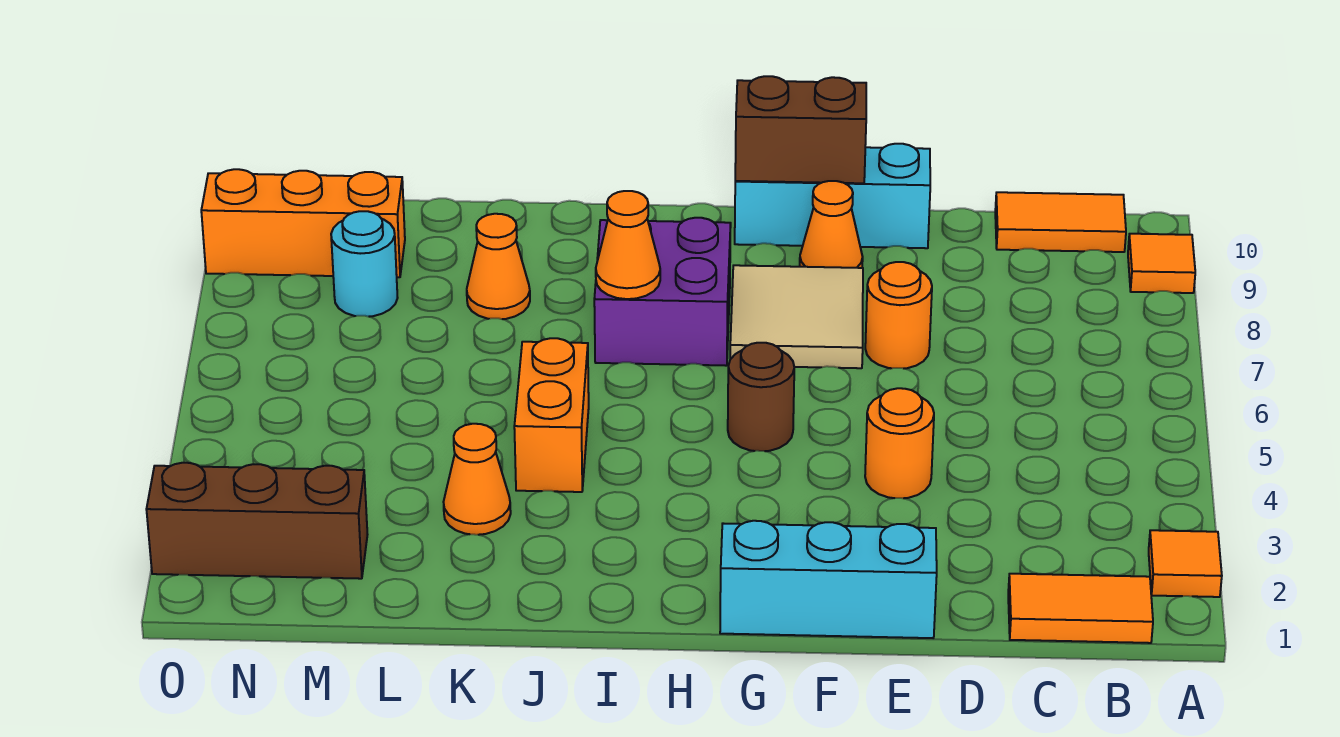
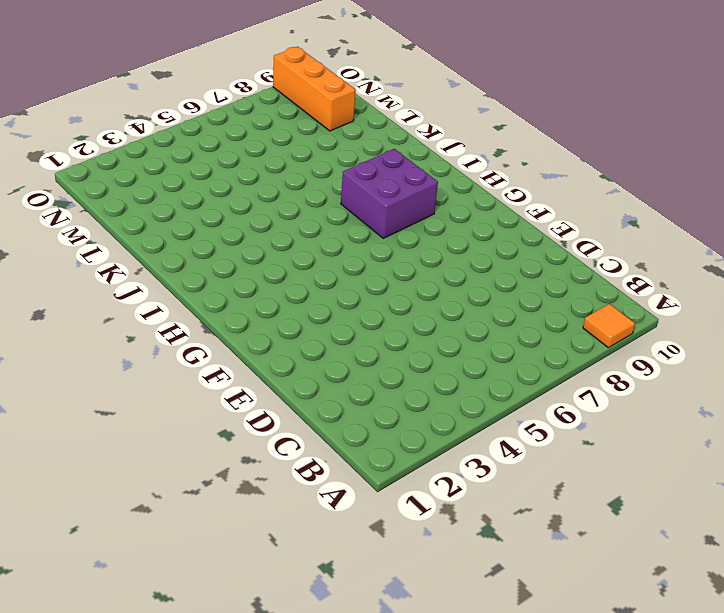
none -> orange 1x1 tile [1149,530,1222,597]
none -> orange 1x2 tile [1008,574,1153,643]
none -> orange 1x2 tile [995,192,1126,252]

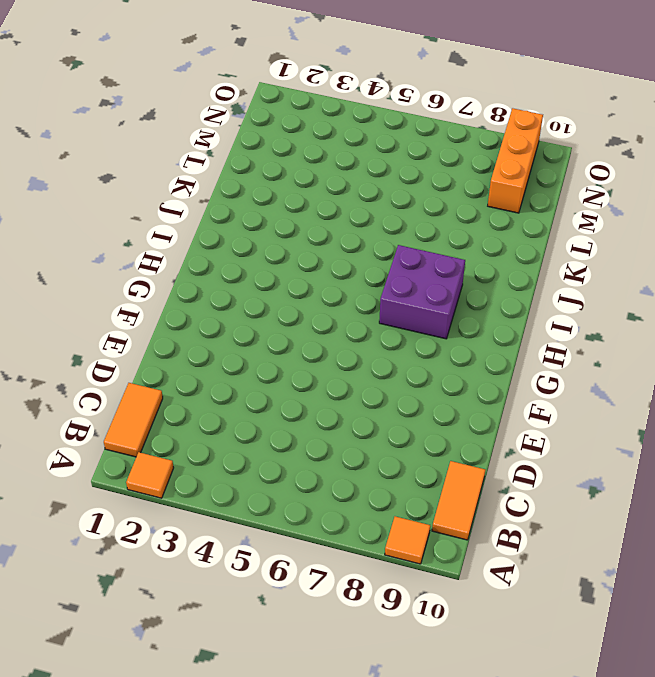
none -> cyan 1x3 brick [720,521,937,638]
none -> orange 1x1 round brick [865,388,934,498]
none -> orange 1x1 round brick [865,262,932,368]

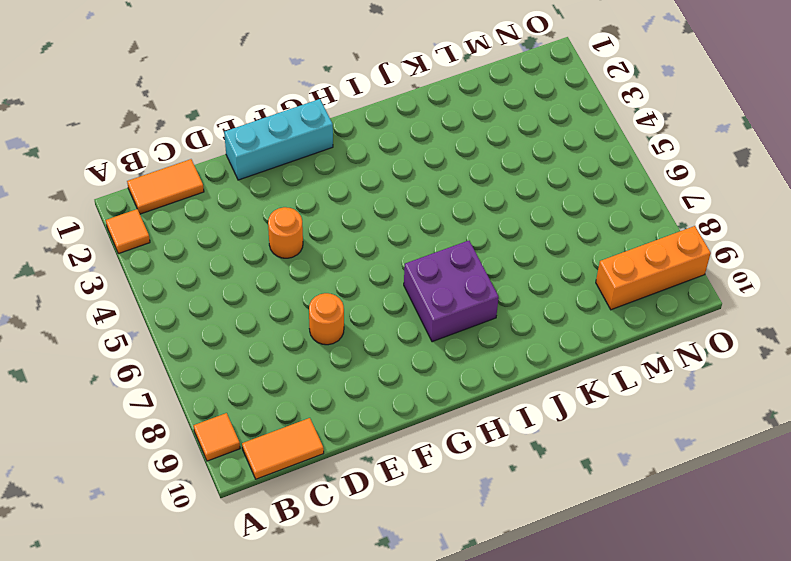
none -> cyan 1x3 brick [735,144,930,248]
none -> tan 2x2 tile [730,265,863,368]
none -> orange 1x1 cone [800,181,863,268]

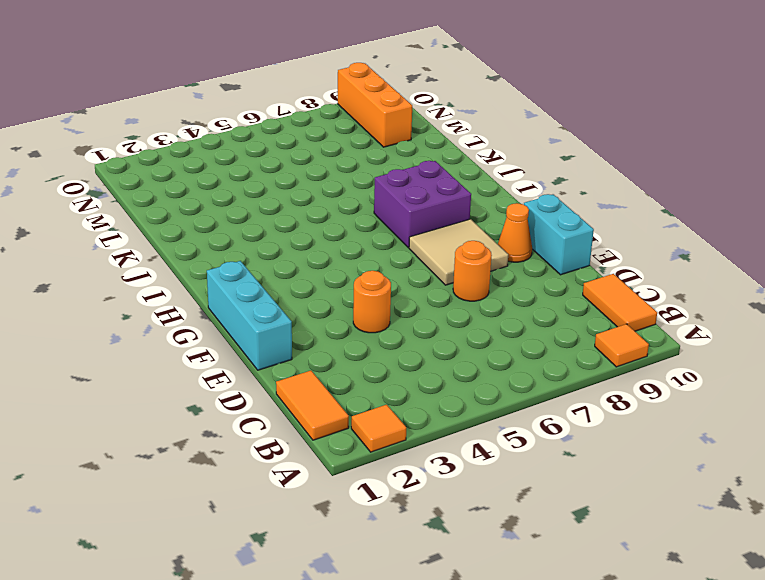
cyan 1x2 brick [524,194,594,275] -> cyan 1x3 brick [735,144,930,248]
none -> brown 1x1 round brick [728,343,794,451]
none -> orange 1x2 brick [514,338,589,492]
none -> orange 1x1 cone [444,424,511,535]

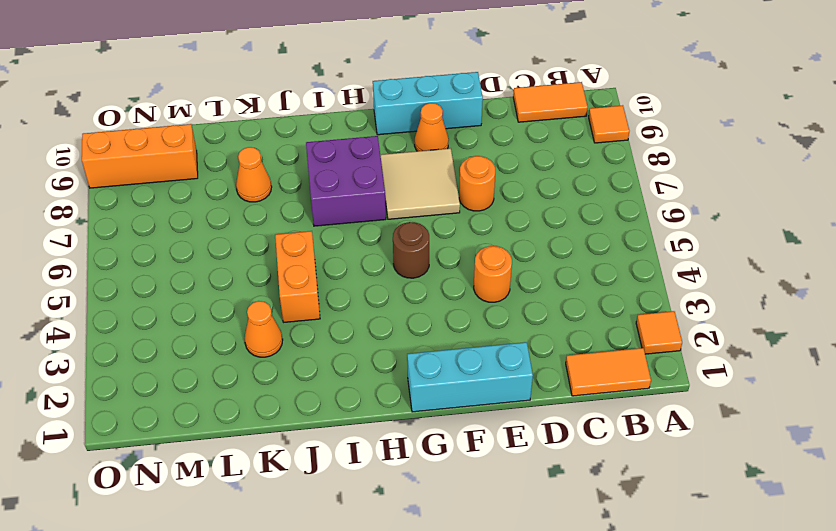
none -> brown 1x3 brick [146,463,368,579]
none -> cyan 1x1 round brick [331,211,398,317]
none -> brown 1x2 brick [735,76,866,183]

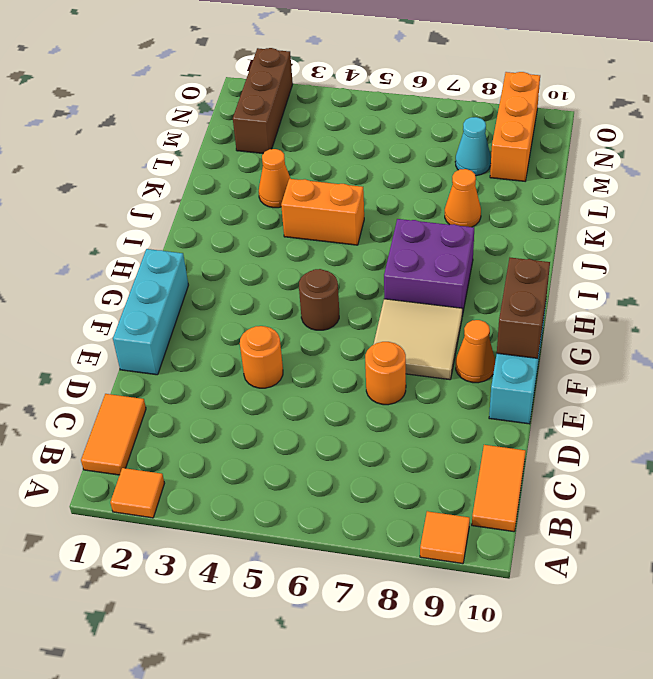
cyan 1x1 cone [455,117,491,176] -> cyan 1x1 round brick [331,211,398,317]
none -> orange 1x1 cone [596,191,660,299]

